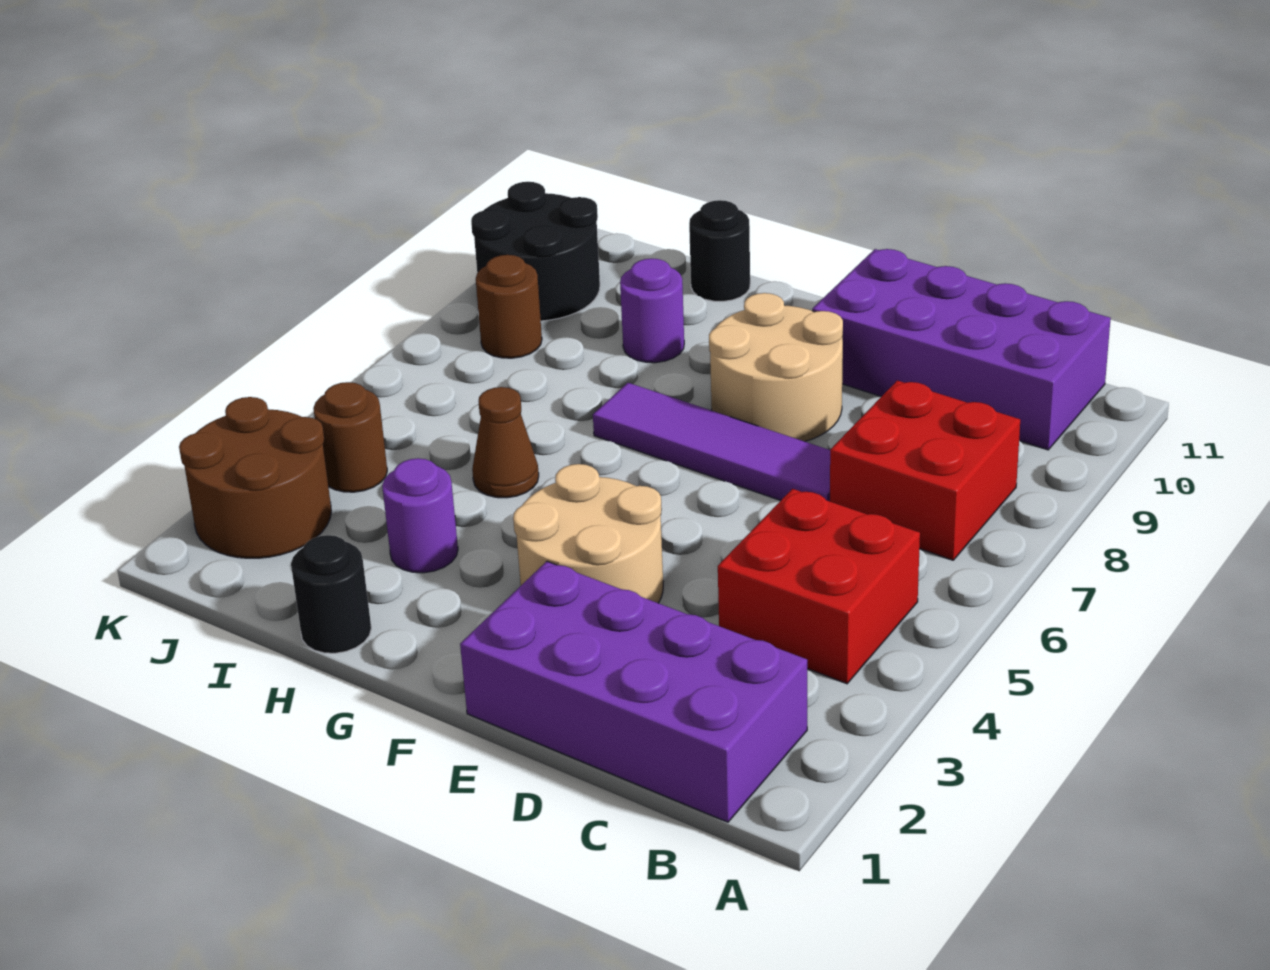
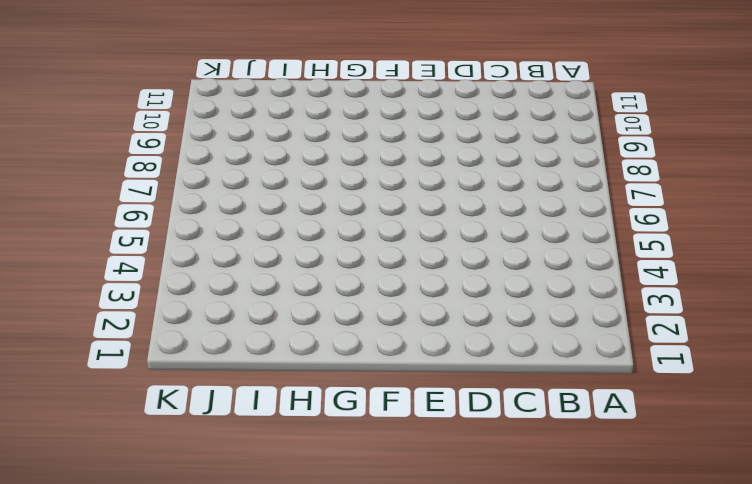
none -> purple 2x4 brick [460,561,807,822]
none -> red 2x2 brick [718,489,920,684]
none -> red 2x2 brick [830,380,1020,560]

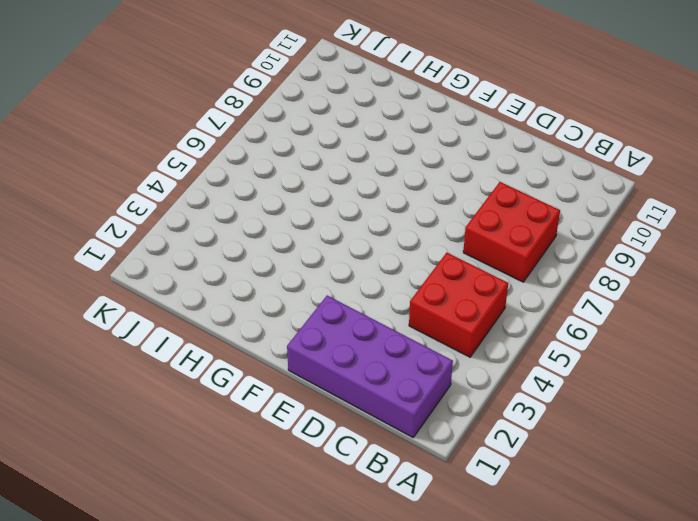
none -> purple 2x4 brick [812,249,1111,450]
none -> purple 1x4 tile [593,383,830,501]
none -> tan 2x2 round brick [513,464,663,603]

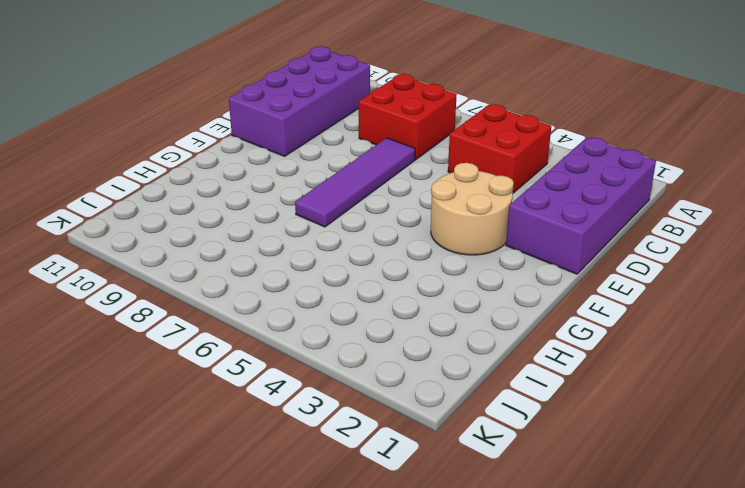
none -> tan 2x2 round brick [709,293,843,442]
none -> black 1x1 round brick [291,535,371,653]
none -> purple 1x1 round brick [382,458,458,573]

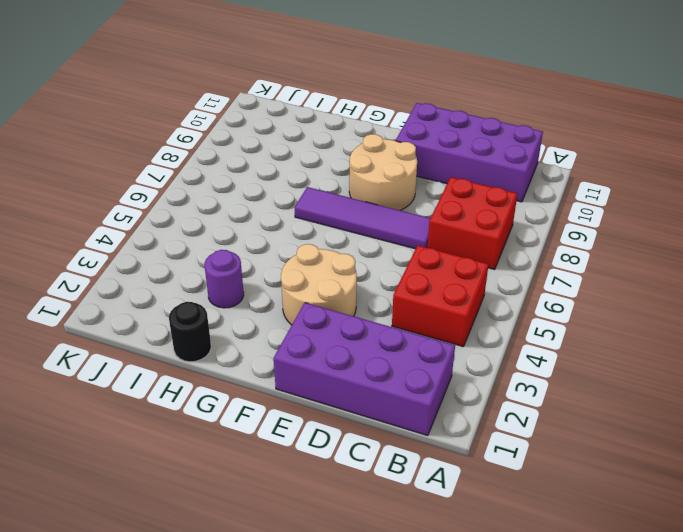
none -> brown 1x1 cone [472,387,539,498]
none -> purple 1x1 round brick [620,258,684,363]
none -> black 1x1 round brick [689,200,750,301]

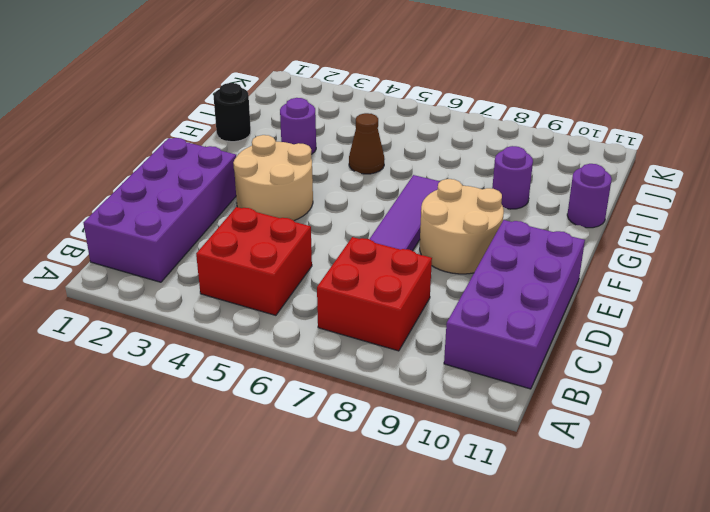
purple 1x1 round brick [567,164,612,228] -> black 1x1 round brick [689,200,750,301]
none -> brown 2x2 round brick [179,397,331,558]
none -> brown 1x1 round brick [313,382,387,492]
none -> brown 1x1 round brick [476,255,542,358]

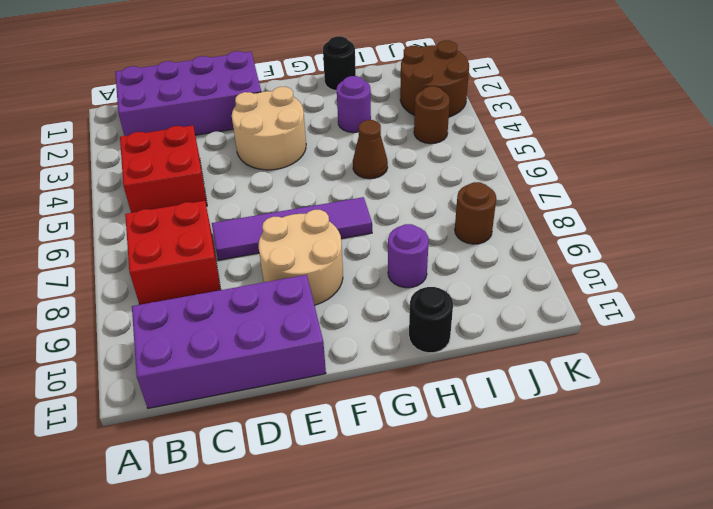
none -> black 2x2 round brick [471,182,600,321]

